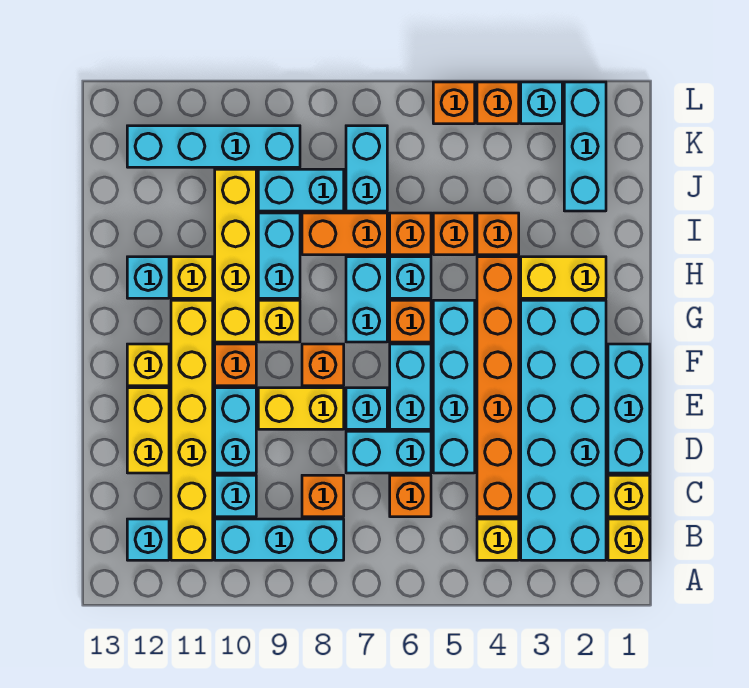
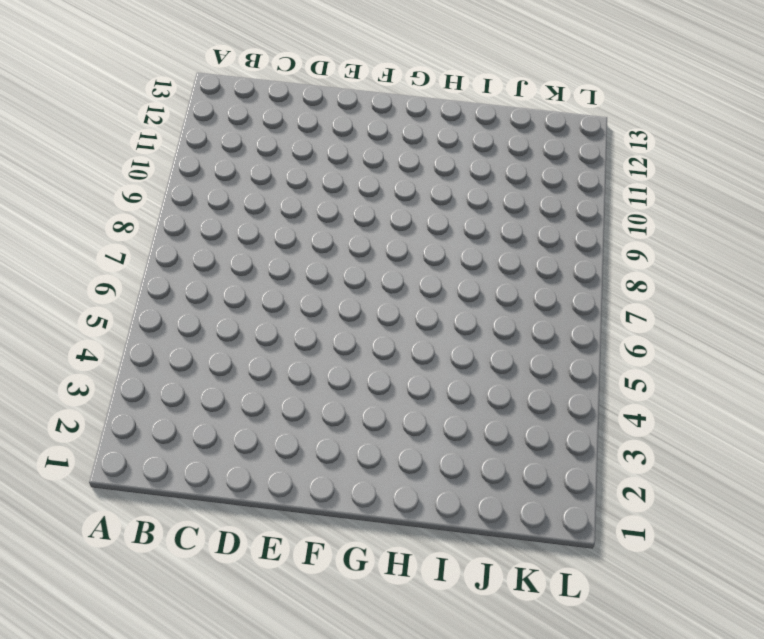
none -> yellow 1x1 brick [608,519,650,560]
none -> cyan 2x6 brick [521,300,606,560]
none -> yellow 1x1 brick [477,519,519,560]
none -> cyan 1x3 brick [215,519,344,560]

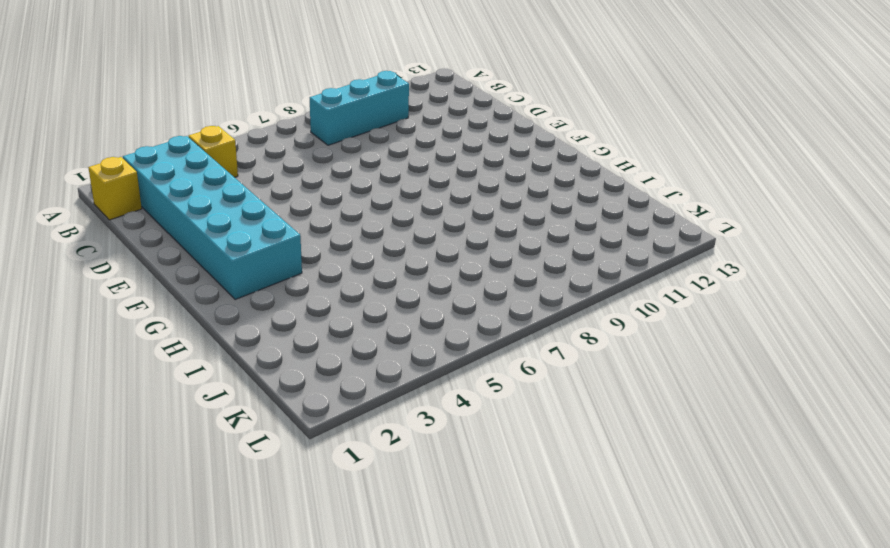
none -> yellow 1x6 brick [171,300,213,560]
none -> cyan 1x1 brick [127,519,169,560]
none -> yellow 1x1 brick [608,475,650,517]
none -> orange 1x6 brick [477,257,519,517]

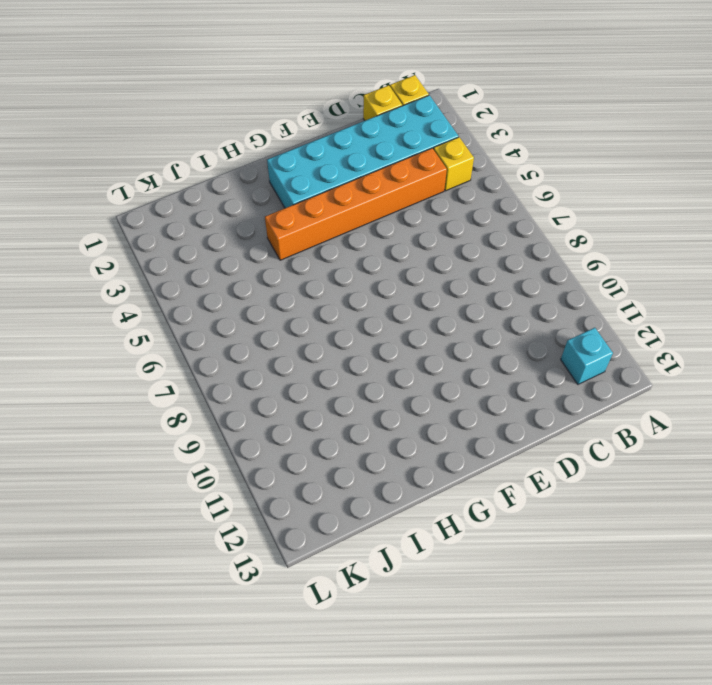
none -> cyan 1x3 brick [215,519,344,560]
none -> yellow 1x6 brick [171,300,213,560]
none -> orange 1x1 brick [390,475,431,517]
none -> orange 1x1 brick [302,475,344,517]

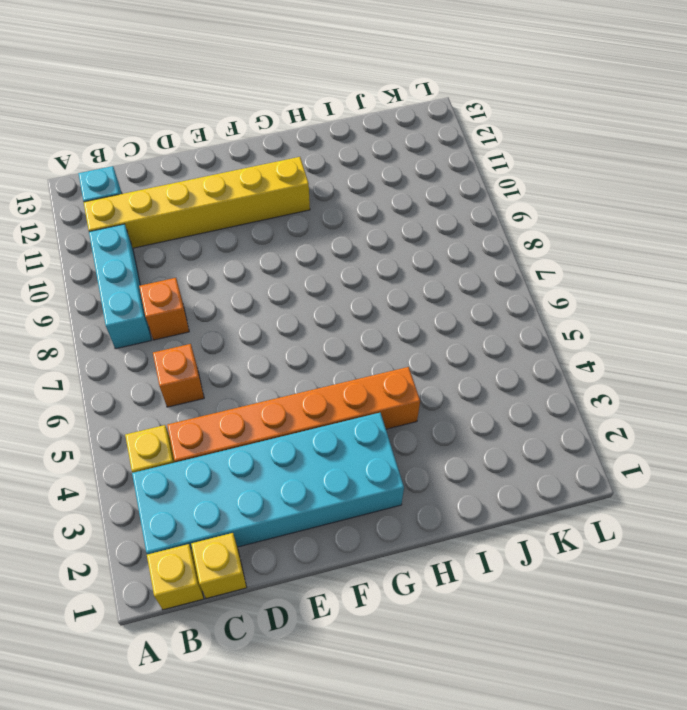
none -> cyan 1x1 brick [215,475,256,517]
none -> cyan 1x3 brick [608,344,650,473]
none -> cyan 1x4 brick [433,300,475,473]
none -> cyan 1x2 brick [346,431,431,473]

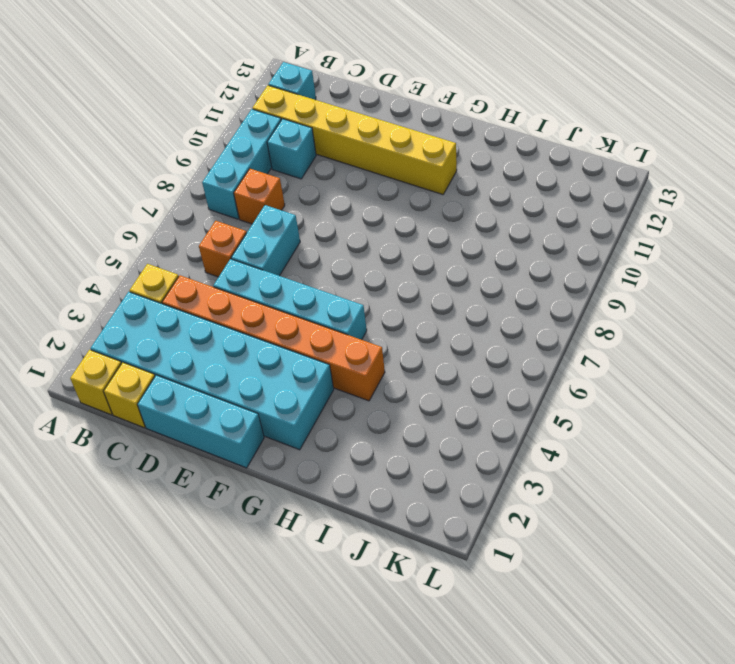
none -> cyan 1x2 brick [215,388,256,473]
none -> yellow 1x2 brick [127,388,169,473]
none -> cyan 1x2 brick [390,344,431,429]
none -> cyan 1x1 brick [346,388,387,429]

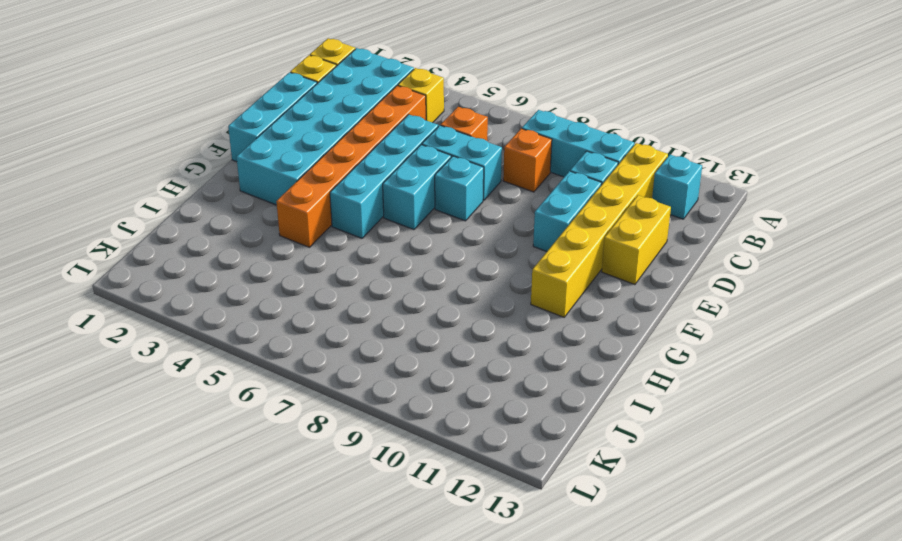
none -> yellow 1x2 brick [258,388,344,429]
none -> orange 1x1 brick [302,344,344,386]
none -> orange 1x1 brick [215,344,256,386]
none -> yellow 1x1 brick [127,344,169,386]

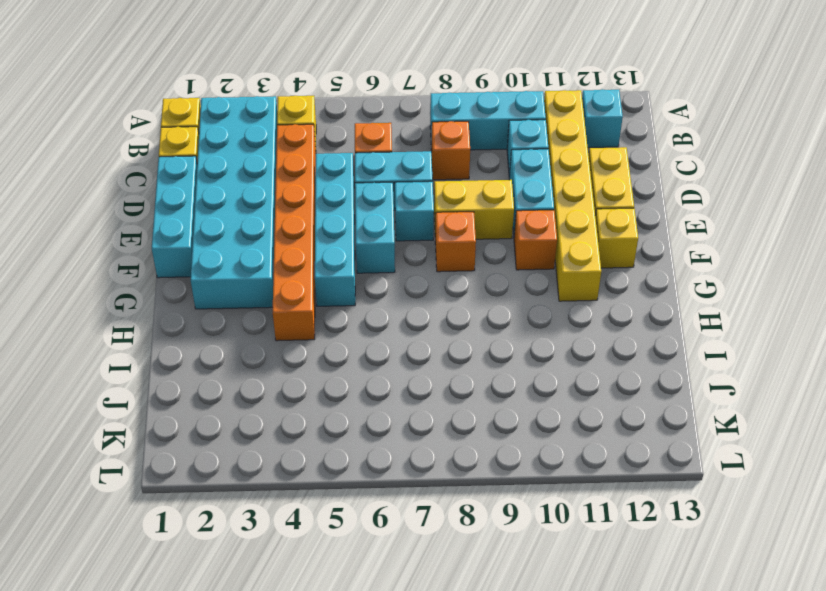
none -> orange 1x1 brick [390,300,431,342]
none -> cyan 1x2 brick [346,257,387,342]
none -> yellow 1x1 brick [258,300,300,342]
none -> yellow 1x4 brick [215,169,256,342]

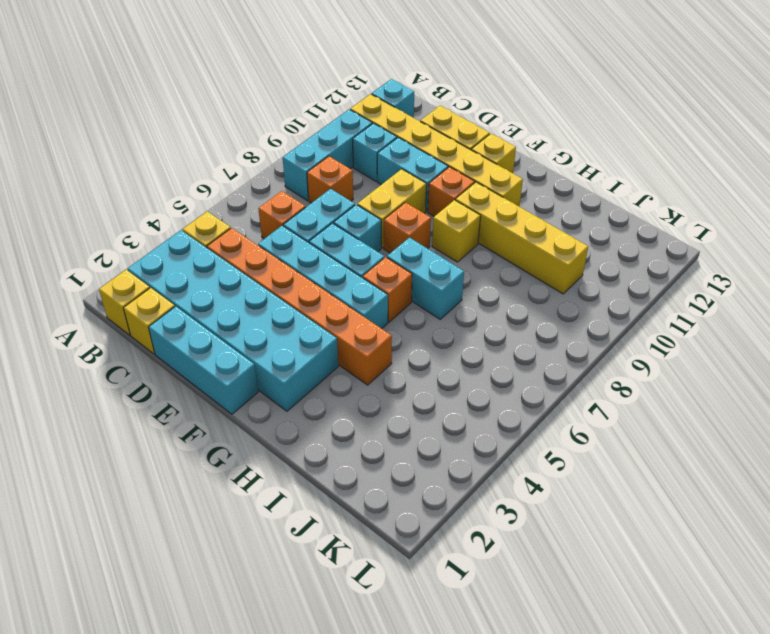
none -> yellow 1x2 brick [521,257,606,298]
none -> cyan 1x1 brick [390,257,431,298]
none -> cyan 1x2 brick [258,213,300,298]
none -> yellow 1x1 brick [171,257,213,298]

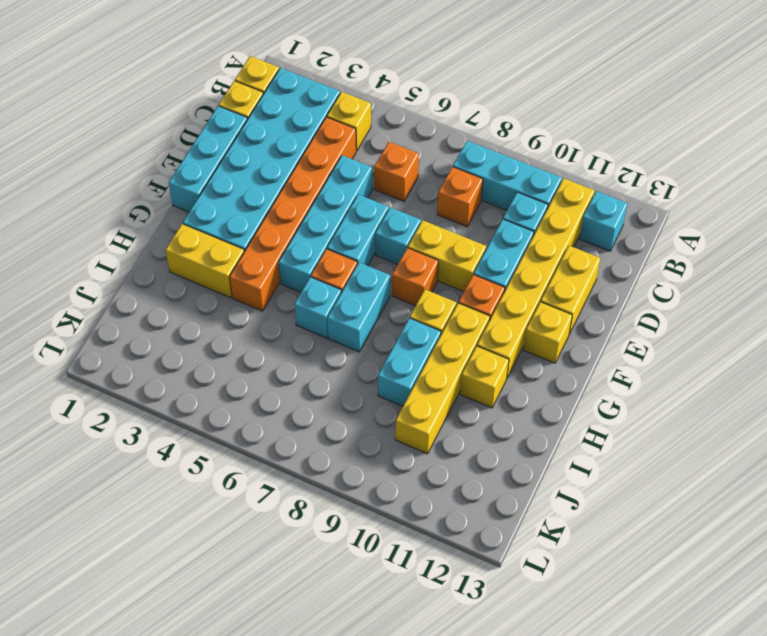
none -> cyan 1x2 brick [346,431,431,473]
none -> cyan 1x1 brick [127,257,169,298]
none -> orange 1x1 brick [477,213,519,255]
none -> orange 1x1 brick [433,213,475,255]

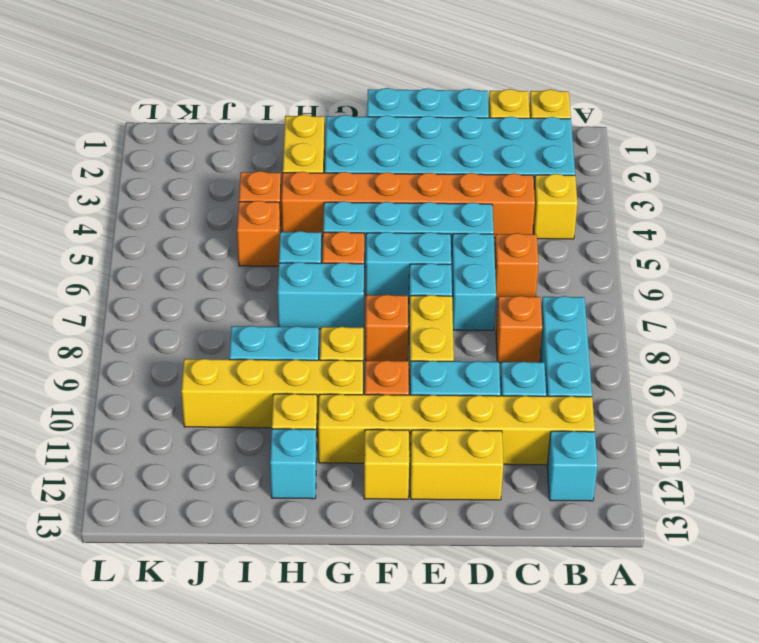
none -> orange 1x1 brick [390,213,431,255]
none -> orange 1x2 brick [302,213,387,255]
none -> cyan 1x3 brick [564,82,606,211]
none -> cyan 1x2 brick [346,126,387,211]

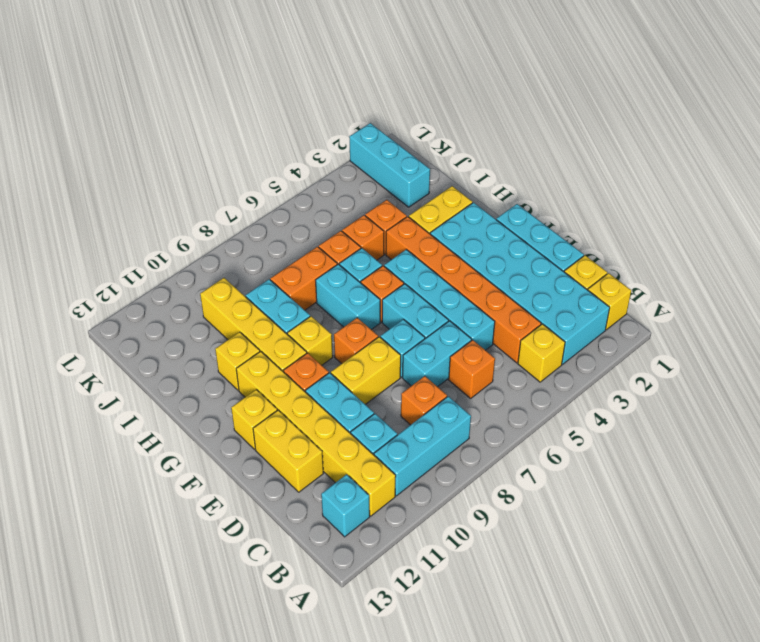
none -> cyan 1x1 brick [127,257,169,298]
none -> cyan 1x2 brick [346,126,387,211]
none -> cyan 1x2 brick [258,169,344,211]
none -> cyan 1x4 brick [127,126,300,167]

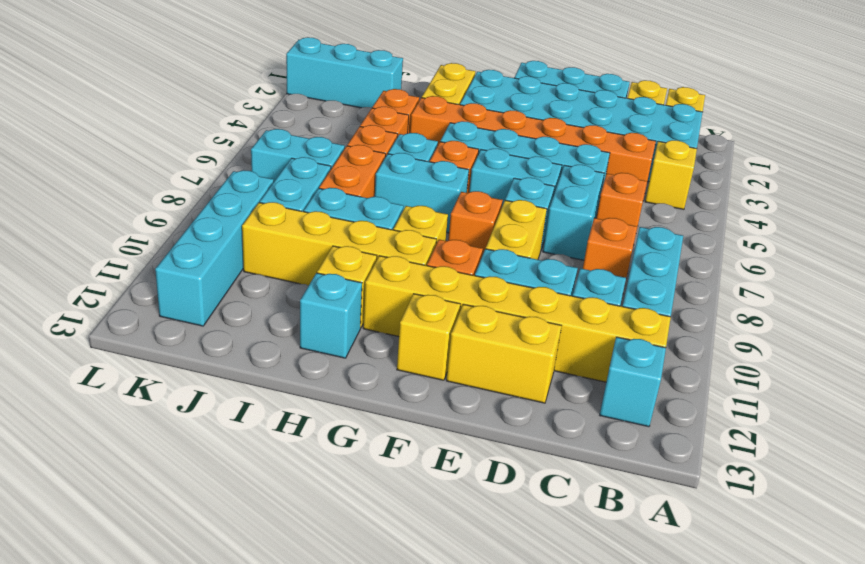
none -> cyan 1x1 brick [521,82,562,124]
none -> orange 1x1 brick [477,82,519,124]
none -> orange 1x1 brick [433,82,475,124]

